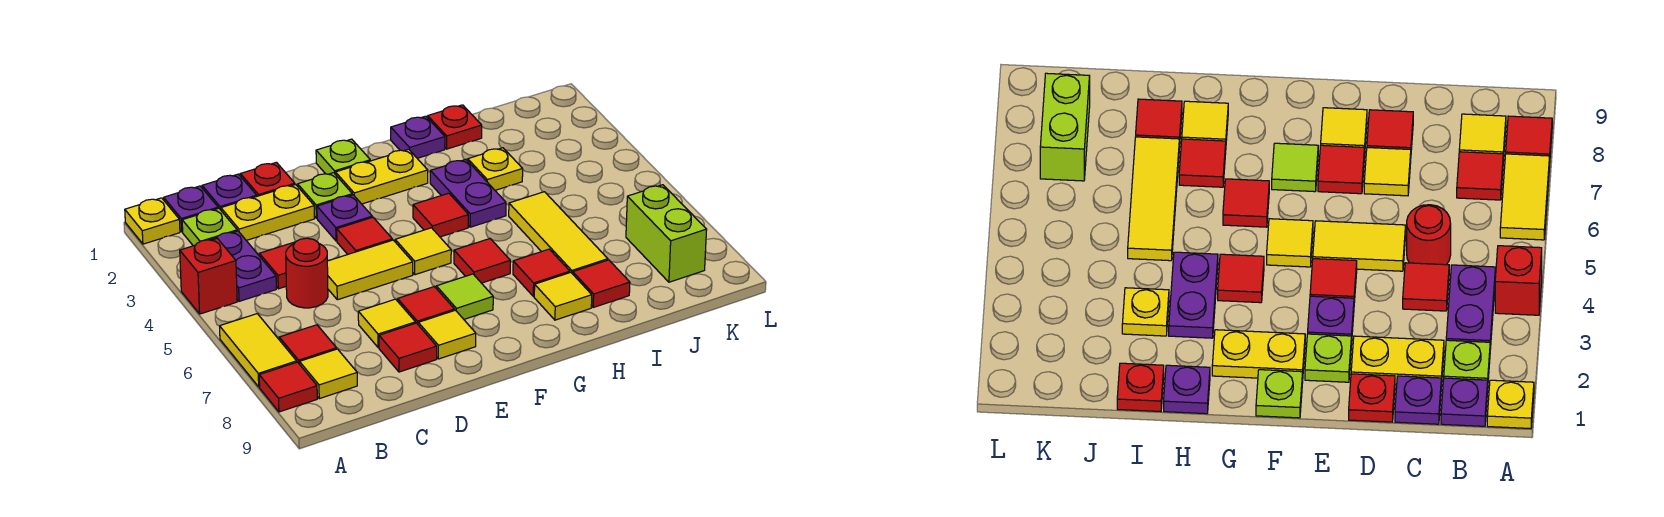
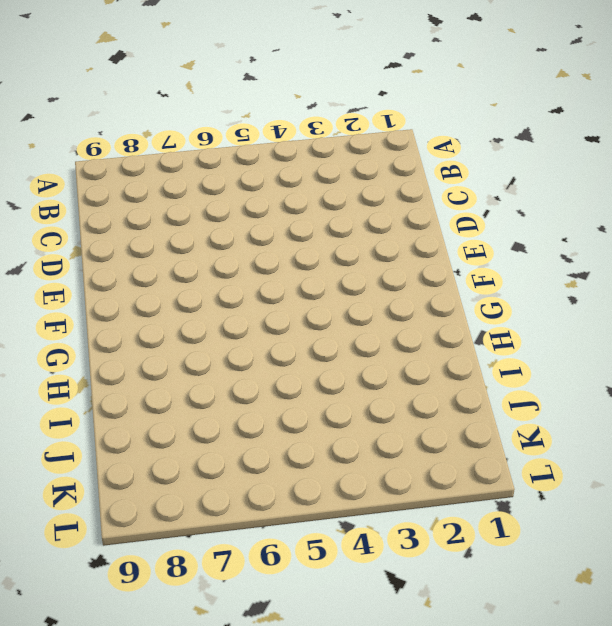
none -> yellow 1x1 plate [125,198,180,244]
none -> red 1x1 brick [180,238,237,314]
none -> yellow 1x2 tile [220,314,297,387]
none -> red 1x1 tile [259,362,317,412]

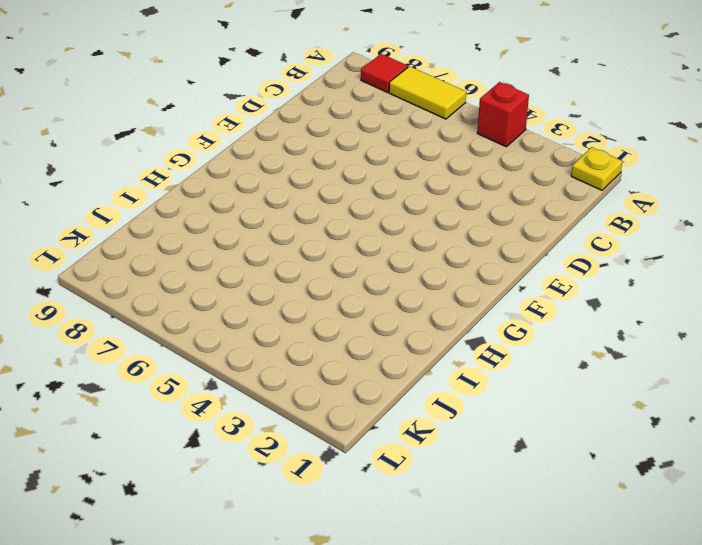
none -> purple 1x1 plate [164,186,218,232]
none -> lime 1x1 plate [182,208,237,246]
none -> purple 1x2 plate [211,231,276,301]
none -> red 1x1 tile [279,325,337,364]

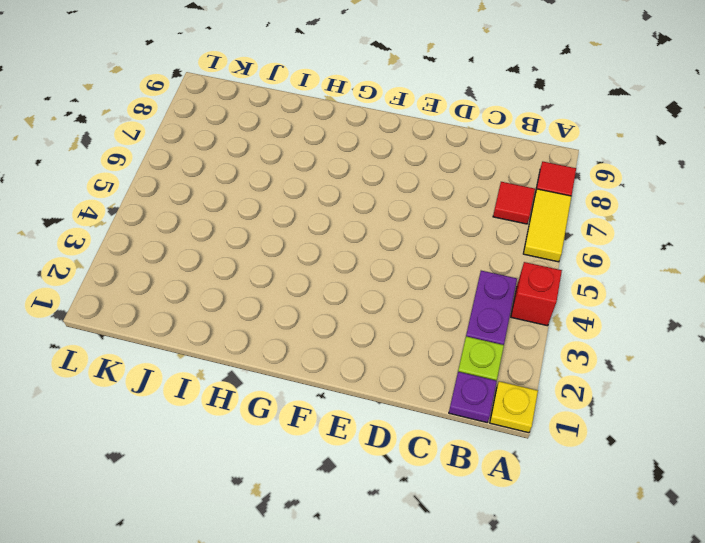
none -> yellow 1x1 tile [300,349,357,399]
none -> purple 1x1 plate [202,174,257,210]
none -> yellow 1x2 plate [221,184,314,240]
none -> red 1x1 tile [259,242,295,289]

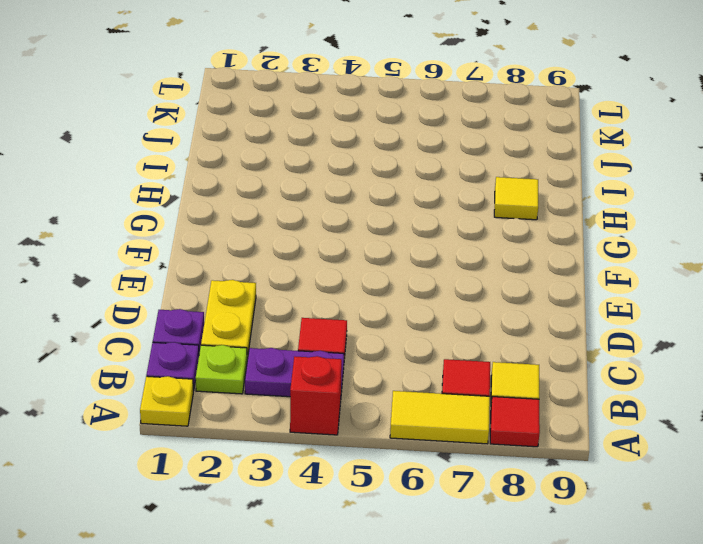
none -> red 1x1 round brick [286,238,328,308]
none -> red 1x1 plate [240,162,295,196]
none -> yellow 1x2 tile [327,240,413,300]
none -> yellow 1x1 tile [358,299,415,348]

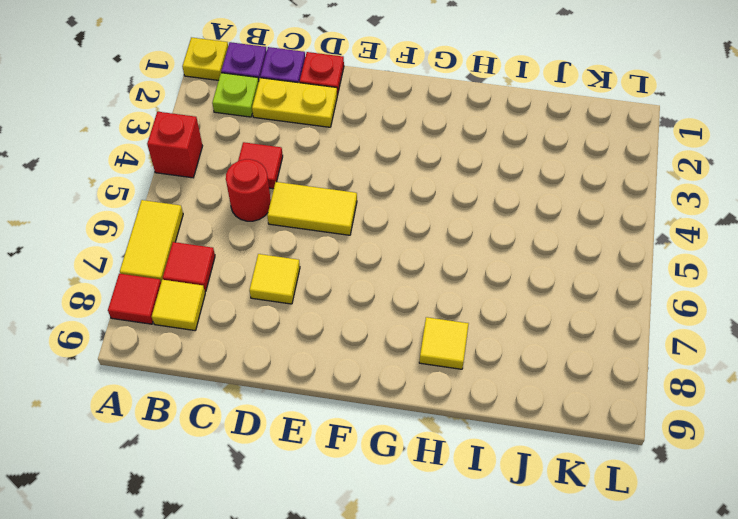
none -> purple 1x2 plate [211,231,276,301]
none -> red 1x1 tile [379,323,437,372]
none -> lime 1x1 plate [298,173,352,218]
none -> purple 1x1 plate [317,195,372,241]

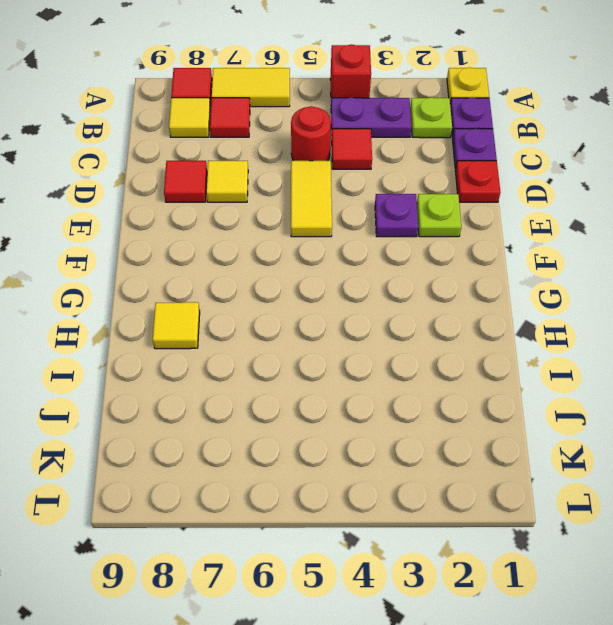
none -> yellow 1x2 plate [221,184,314,240]
none -> red 1x1 tile [337,217,392,254]
none -> red 1x1 tile [398,286,455,324]
none -> yellow 1x1 tile [418,310,476,359]

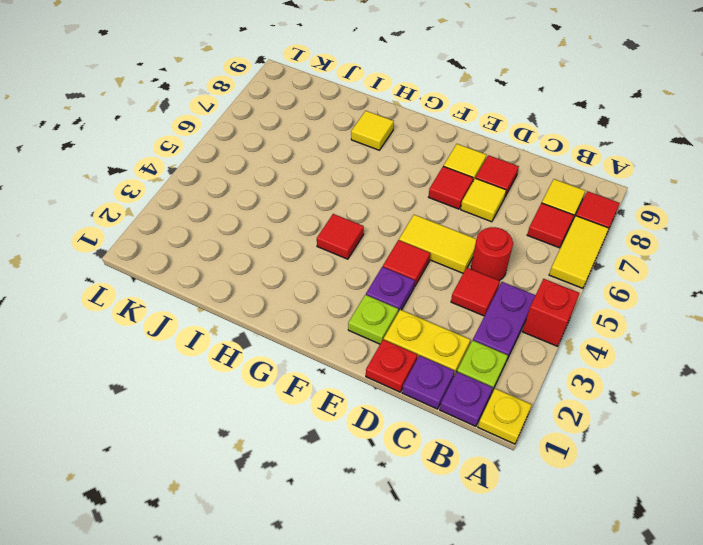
none -> lime 1x1 plate [316,139,370,175]
none -> yellow 1x2 plate [335,149,428,204]
none -> yellow 1x1 tile [395,228,451,275]
none -> lime 1x1 tile [436,274,493,319]

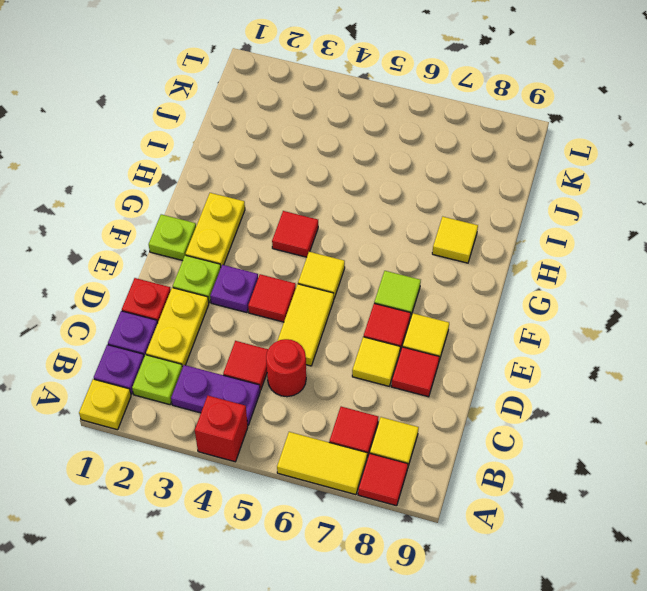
none -> red 1x1 tile [454,239,510,283]
none -> purple 1x1 plate [391,116,445,158]
none -> purple 1x2 plate [430,159,506,227]
none -> red 1x1 tile [513,249,570,296]

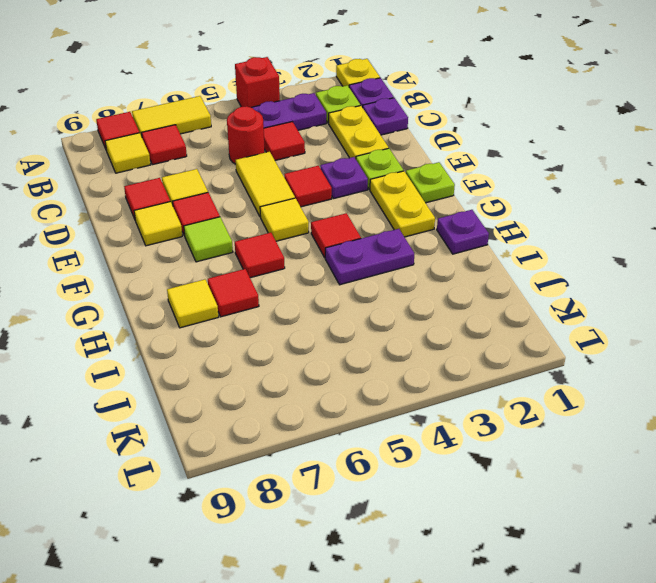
none -> red 1x1 plate [240,162,295,196]
none -> red 1x1 plate [428,105,482,149]
none -> yellow 1x1 plate [468,148,523,190]
none -> yellow 1x3 tile [509,192,608,274]

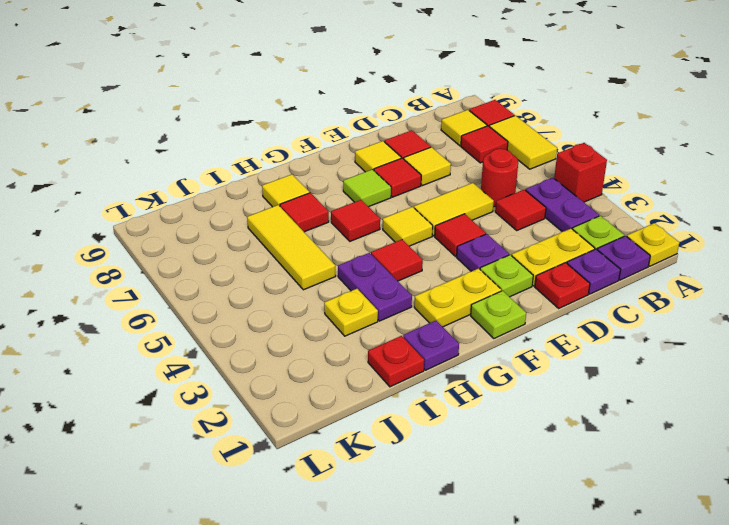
none -> red 1x1 tile [573,260,630,307]
none -> lime 1x2 brick [626,185,707,282]

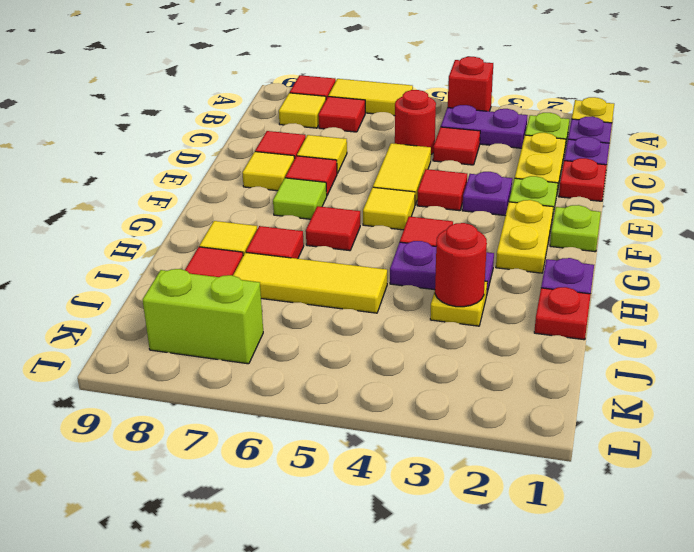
red 1x1 round brick [435,223,487,307] -> none

